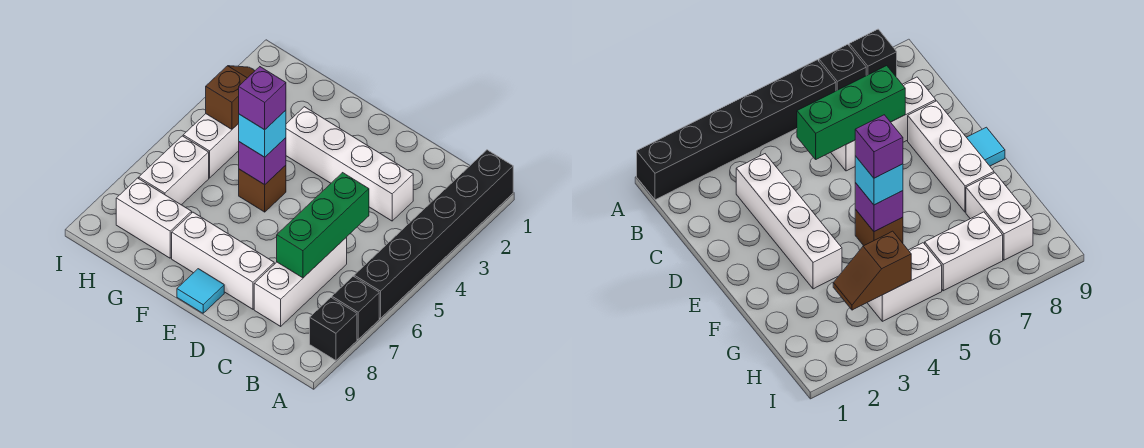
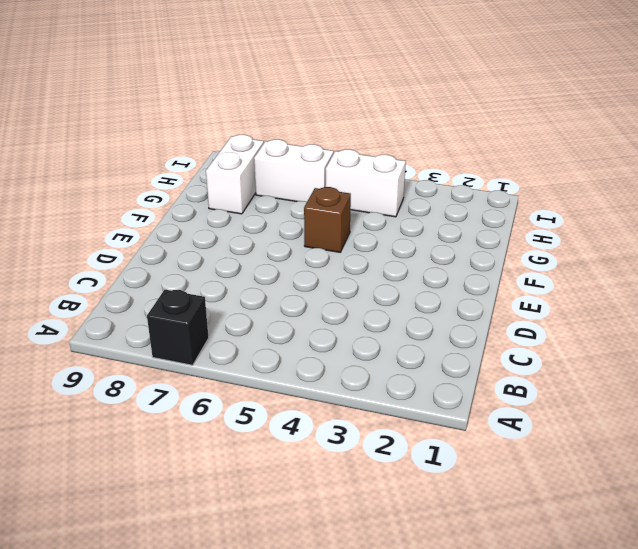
none -> black 1x6 brick [354,150,513,318]
none -> black 1x1 brick [310,298,357,360]
none -> white 1x4 brick [286,107,413,221]

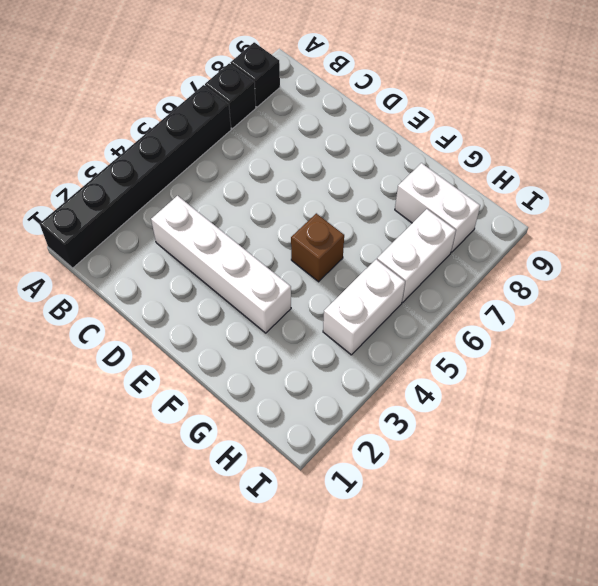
none -> white 1x3 brick [254,238,347,326]
none -> white 1x3 brick [172,212,274,309]
none -> cyan 1x1 tile [177,269,224,313]

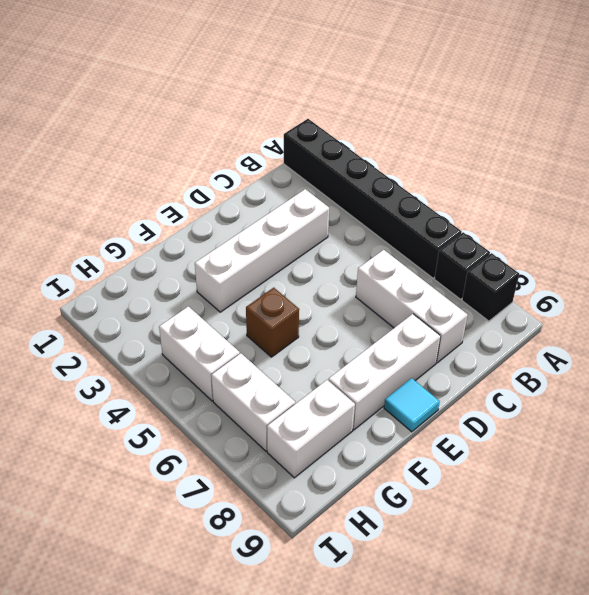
none -> green 1x3 brick [277,173,369,278]
none -> purple 1x1 brick [239,138,286,185]
none -> brown 1x2 slope [206,66,255,129]

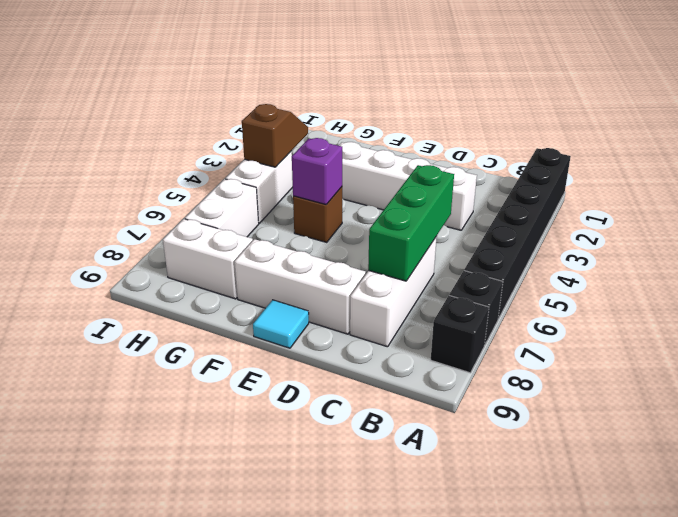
none -> cyan 1x1 brick [238,110,286,157]
none -> purple 1x1 brick [239,67,286,130]

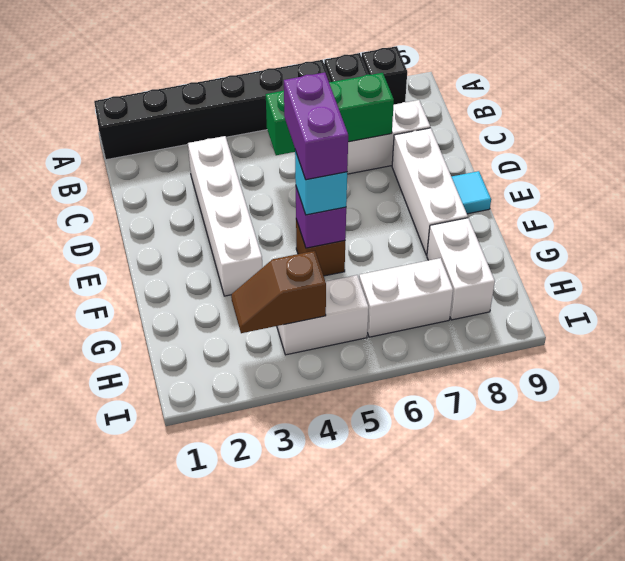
purple 1x2 brick [284,72,348,180] -> purple 1x1 brick [239,67,286,130]

